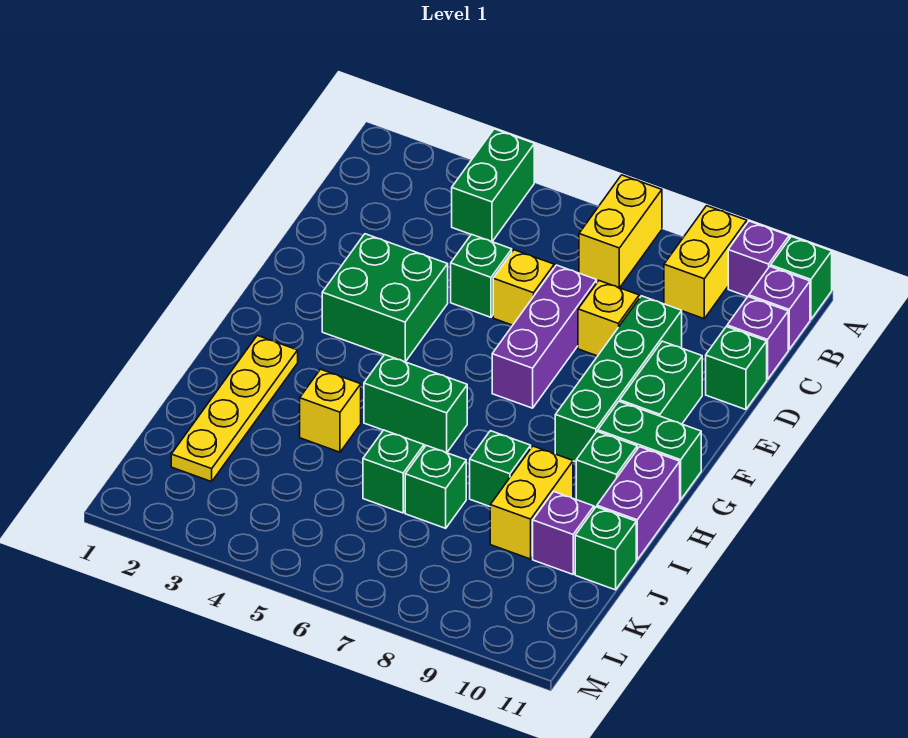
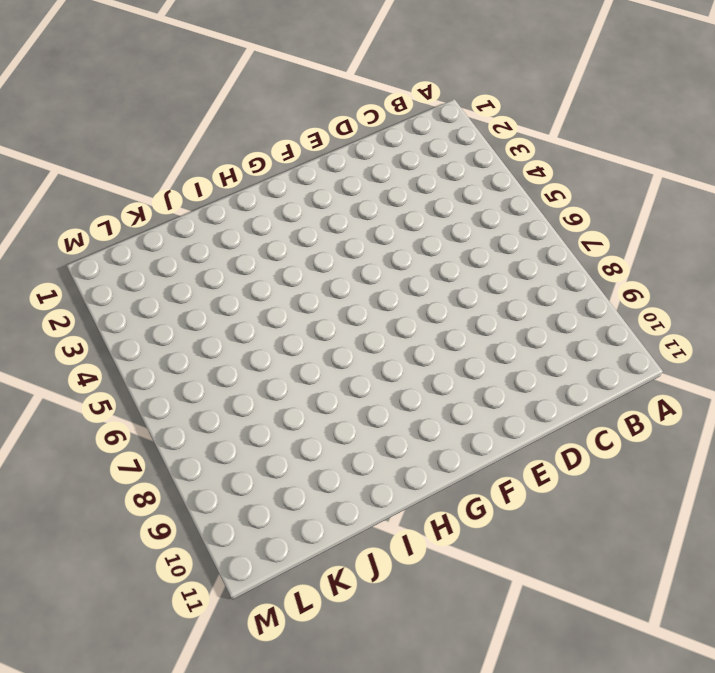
none -> green 1x2 brick [452,129,534,242]
none -> yellow 1x2 brick [579,175,662,288]
none -> yellow 1x2 brick [664,206,747,319]

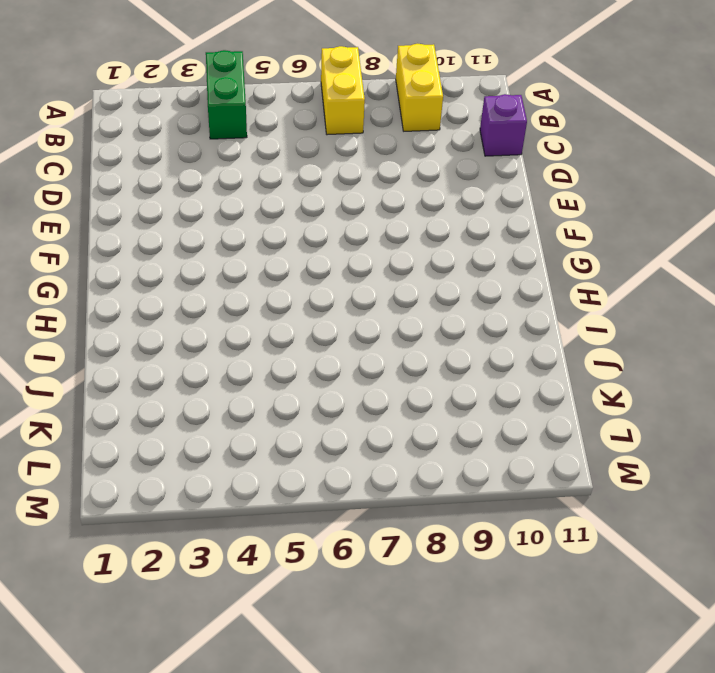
none -> purple 1x1 brick [728,221,789,297]
none -> green 1x1 brick [771,236,832,319]
none -> purple 1x1 brick [749,267,810,349]

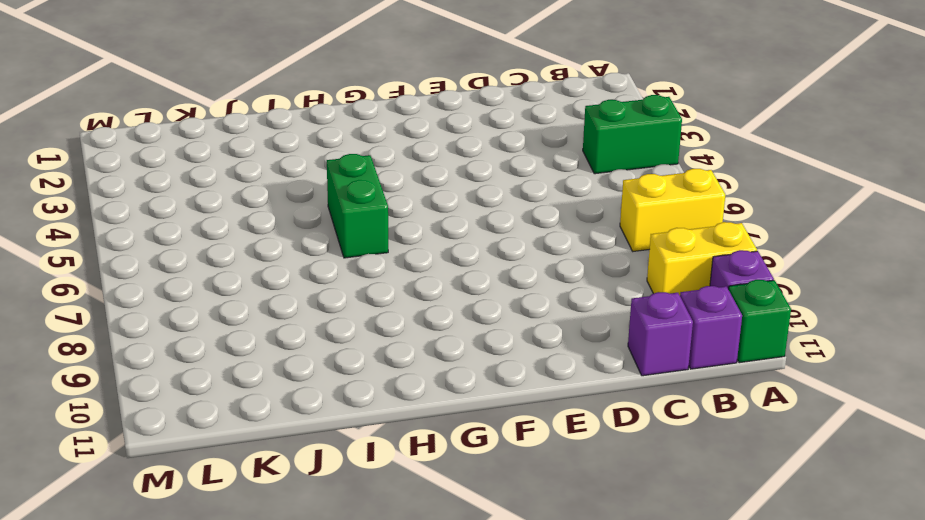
none -> green 1x1 brick [451,234,512,317]
none -> yellow 1x1 brick [493,250,554,325]
none -> purple 1x3 brick [492,265,597,408]

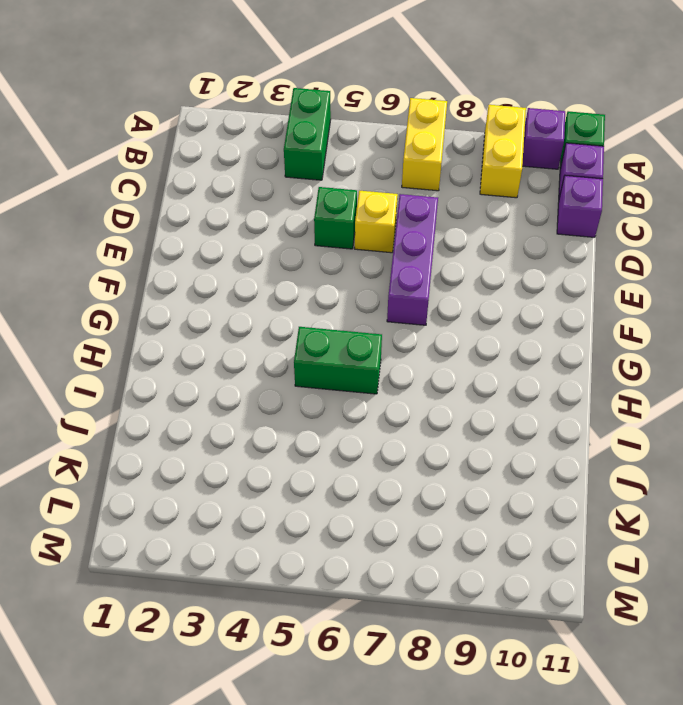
none -> yellow 1x1 brick [578,281,639,356]
none -> green 1x4 brick [555,296,682,462]
none -> green 1x1 brick [706,327,767,410]

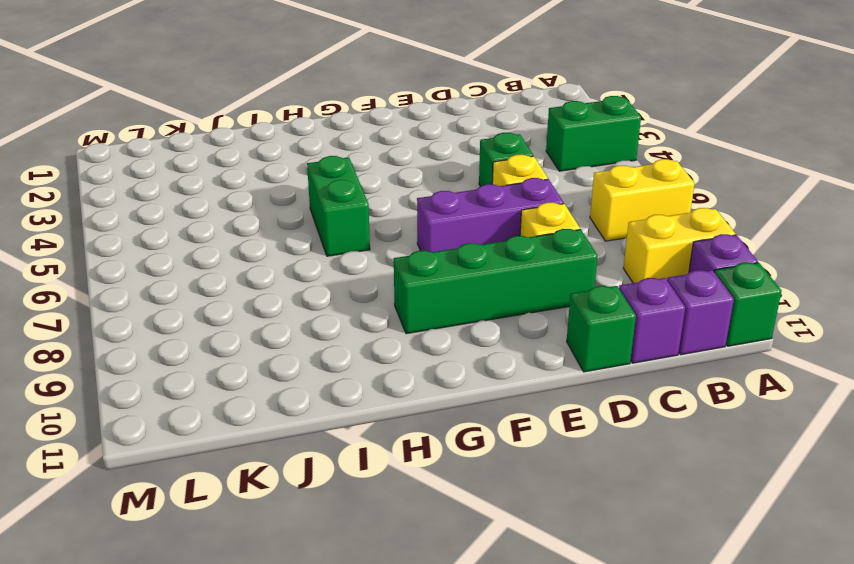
none -> green 2x2 brick [322,234,448,362]
none -> green 1x2 brick [620,341,702,424]
none -> green 1x2 brick [598,401,701,500]

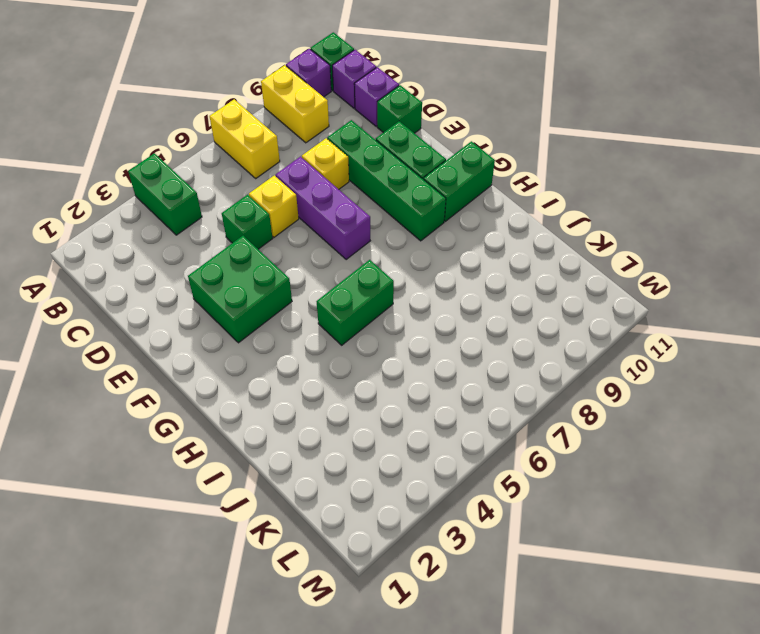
none -> yellow 1x4 plate [171,335,298,482]
none -> green 1x1 brick [576,432,637,507]
none -> purple 1x2 brick [597,447,680,560]

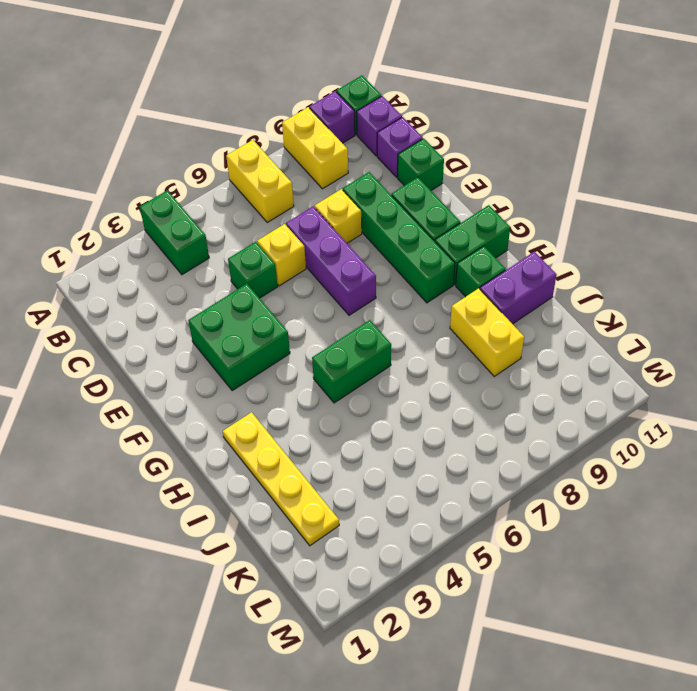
purple 1x2 brick [480,252,557,324] -> purple 1x2 brick turned to [597,447,680,560]
none -> yellow 1x1 brick [300,369,361,452]
none -> green 1x1 brick [470,431,531,506]
none -> green 1x1 brick [363,430,424,513]

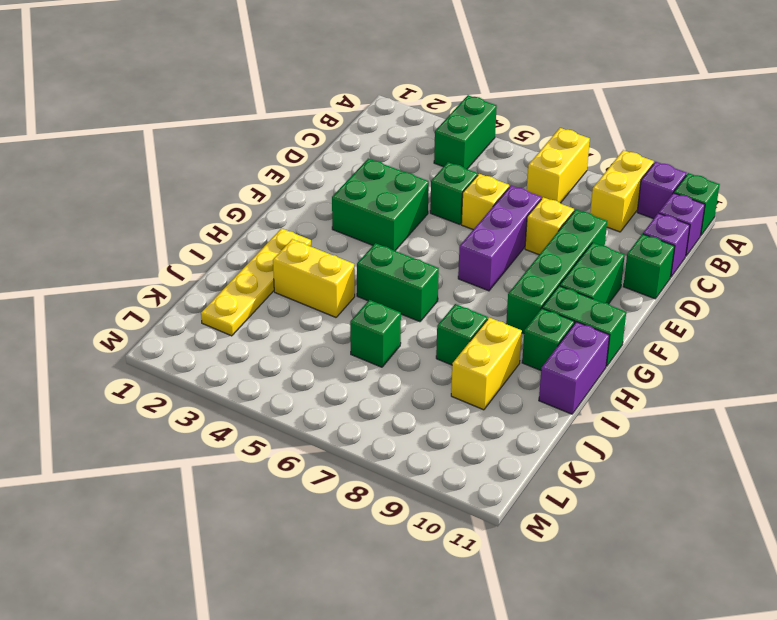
yellow 1x2 brick [273,239,355,317] -> yellow 1x1 brick [300,369,361,452]
none -> green 1x1 brick [405,445,466,528]
none -> purple 1x1 brick [533,492,594,574]
none -> green 1x1 brick [575,507,636,590]

